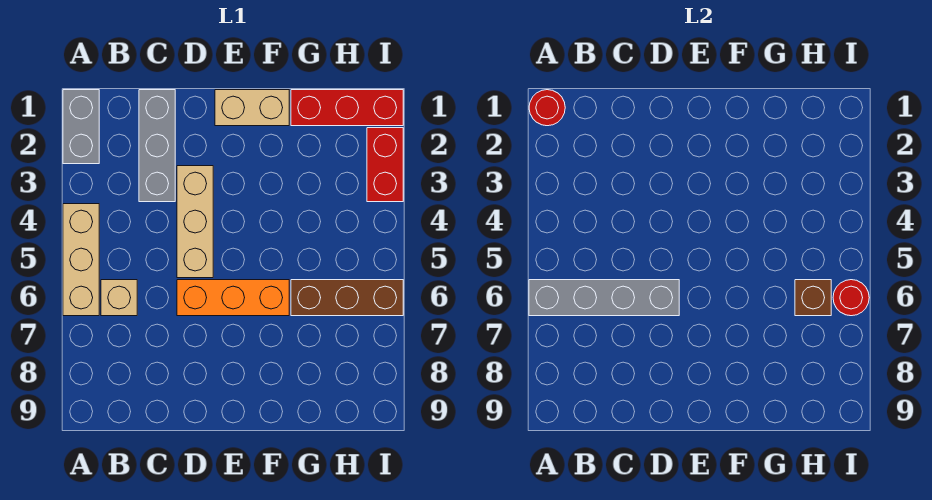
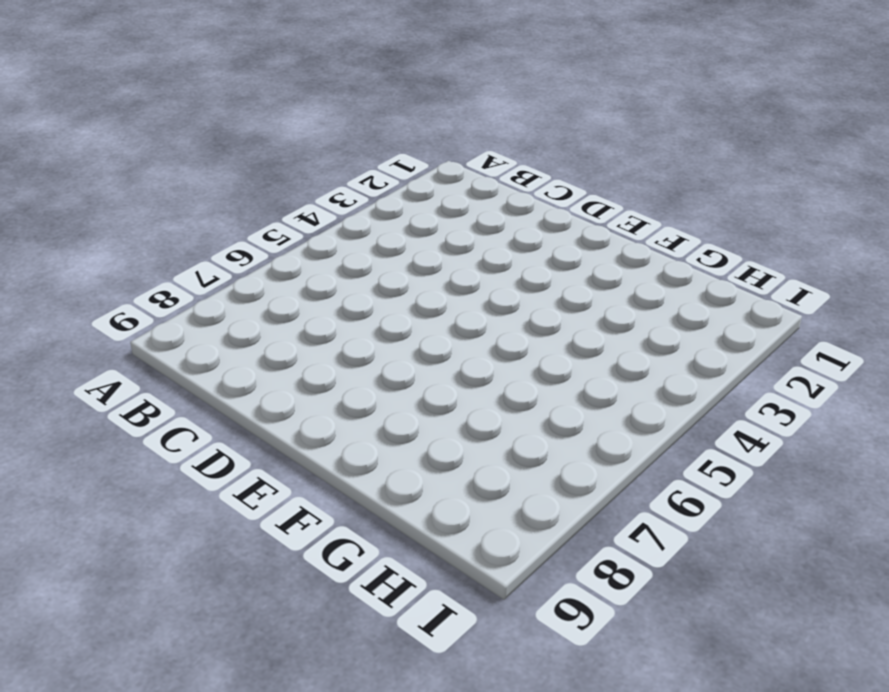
none -> grey 1x2 brick [63,90,99,164]
none -> tan 1x3 brick [63,204,99,316]
none -> tan 1x1 brick [101,280,137,316]

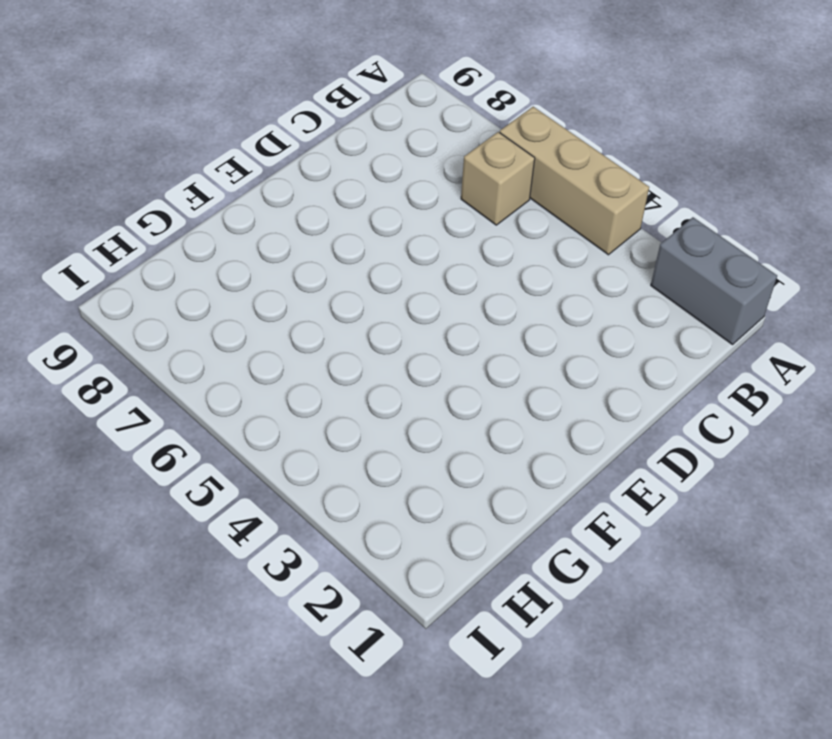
none -> grey 1x3 brick [139,90,175,202]
none -> tan 1x3 brick [177,166,213,278]
none -> orange 1x3 brick [177,280,289,316]

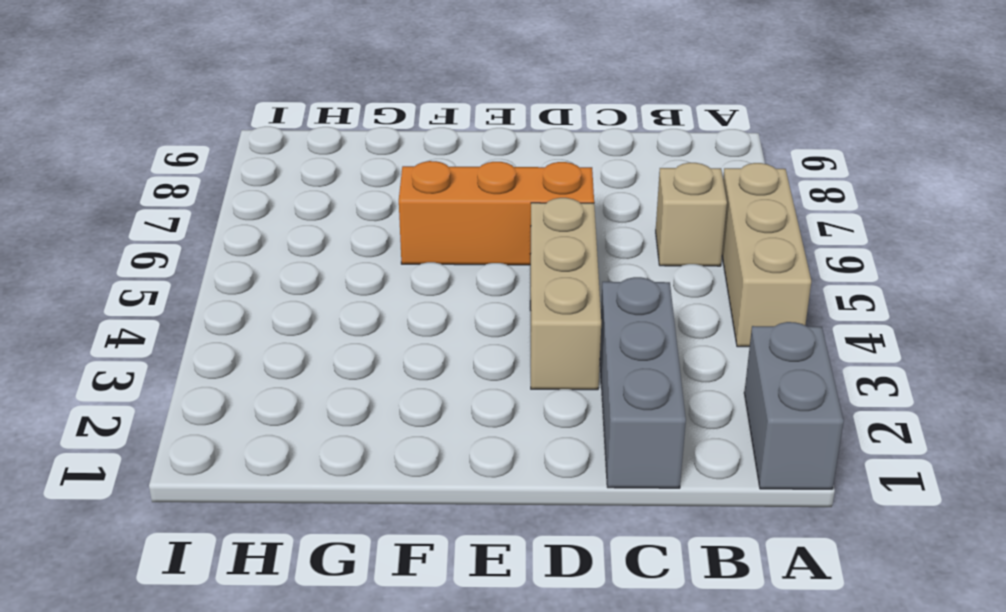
none -> tan 1x2 brick [215,90,289,126]
none -> red 1x3 brick [291,90,403,126]
none -> brown 1x3 brick [291,280,403,316]

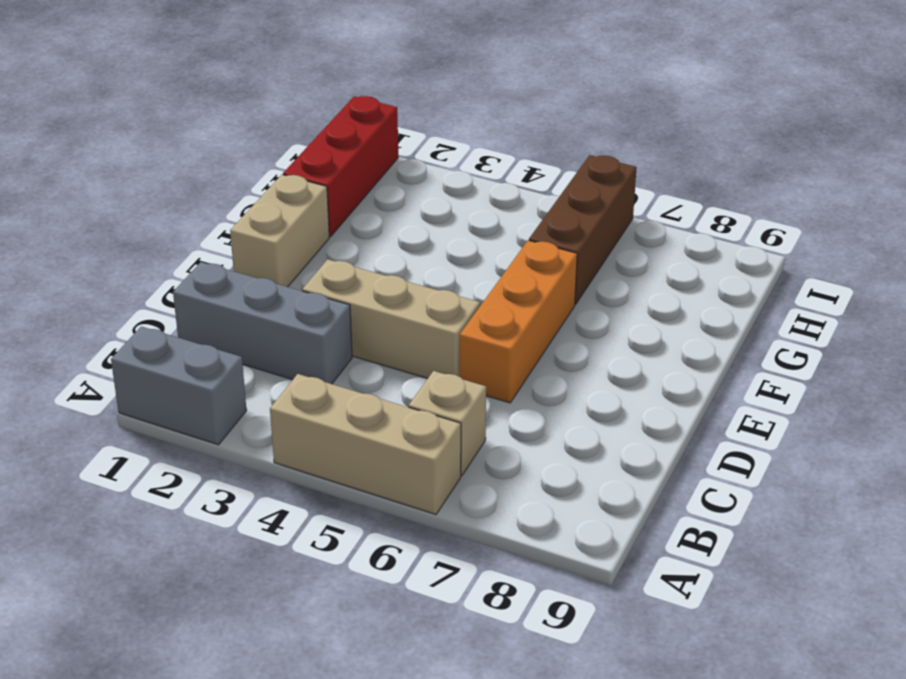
none -> red 1x2 brick [367,128,403,202]
none -> red 1x1 round brick [529,90,565,126]
none -> grey 1x4 brick [529,280,679,316]

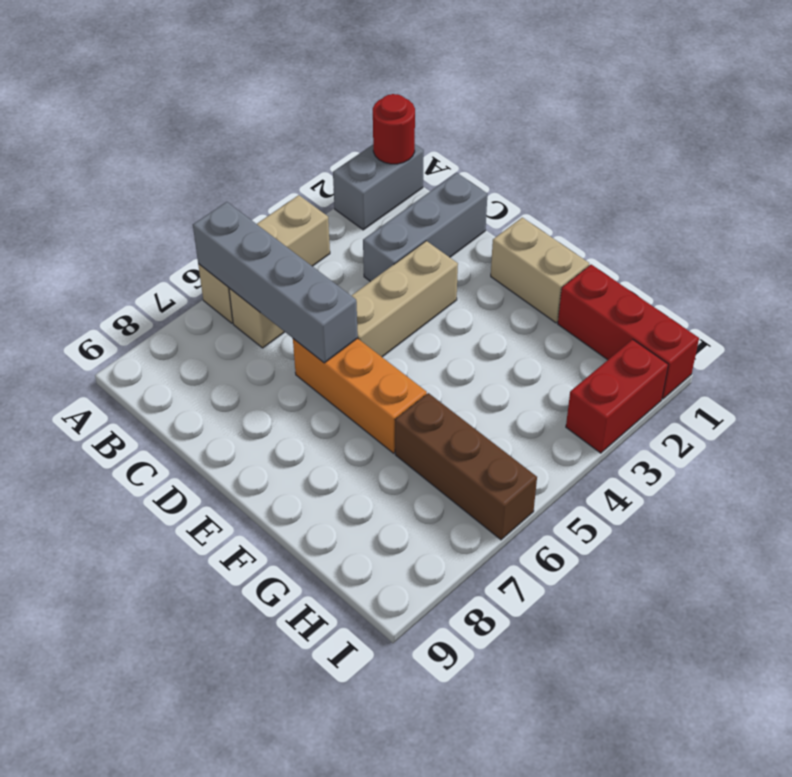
none -> brown 1x1 brick [795,280,831,316]
none -> red 1x1 round brick [833,280,869,316]

